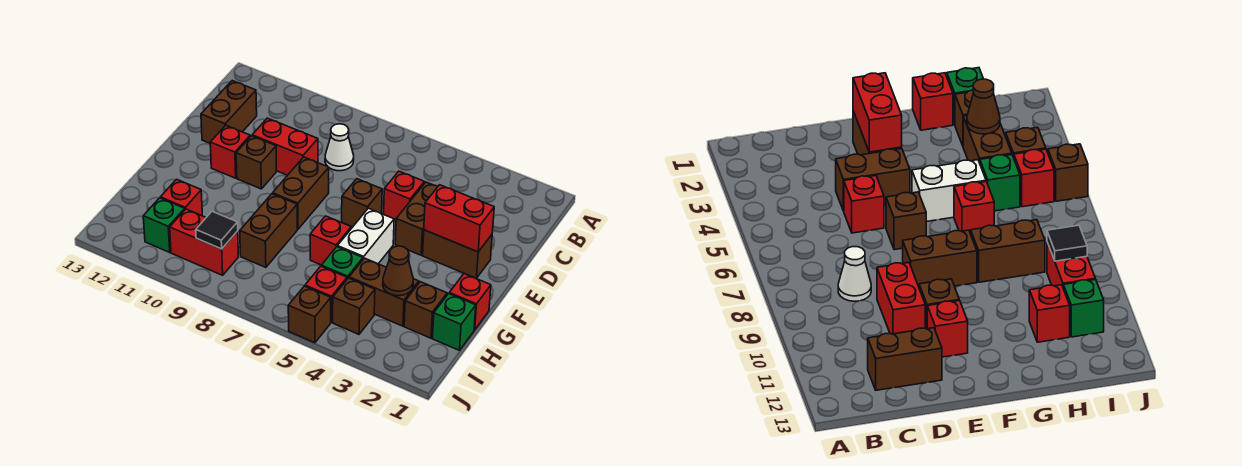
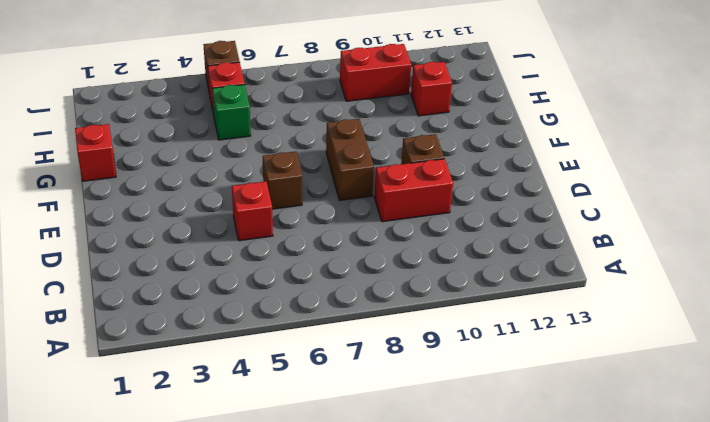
none -> white 1x1 cone [325,124,354,171]
none -> brown 1x2 brick [201,81,257,143]
none -> brown 1x2 brick [395,182,438,255]

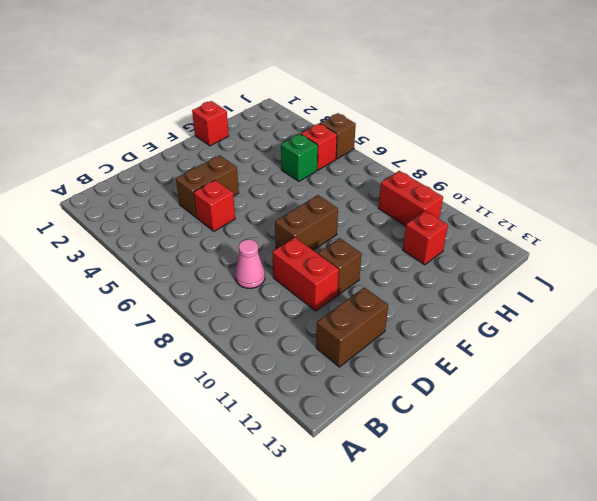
pink 1x1 cone [235,240,265,288] -> white 1x1 cone [325,124,354,171]
none -> brown 1x2 brick [423,230,492,278]
none -> brown 1x1 brick [342,179,382,227]
none -> red 1x1 brick [210,125,250,178]

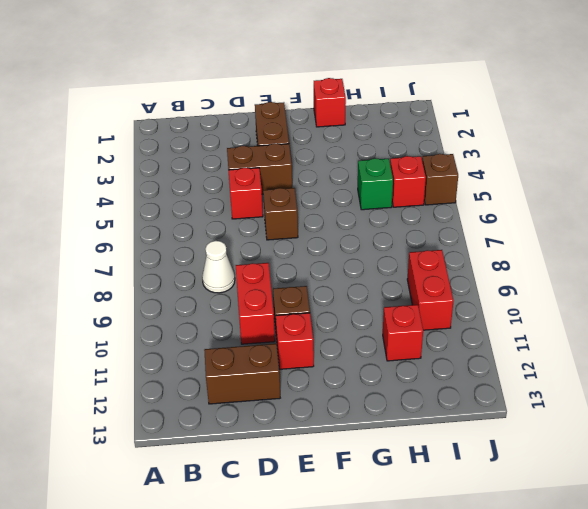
none -> brown 1x2 brick [273,157,329,229]
none -> white 1x2 brick [337,208,394,264]
none -> red 1x1 brick [310,216,351,265]

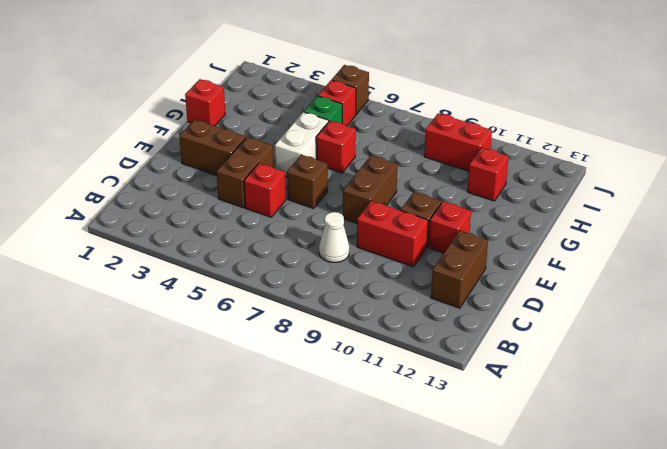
none -> brown 1x2 brick [240,194,297,267]
none -> green 1x1 brick [432,294,476,350]
none -> brown 1x1 brick [404,282,447,338]

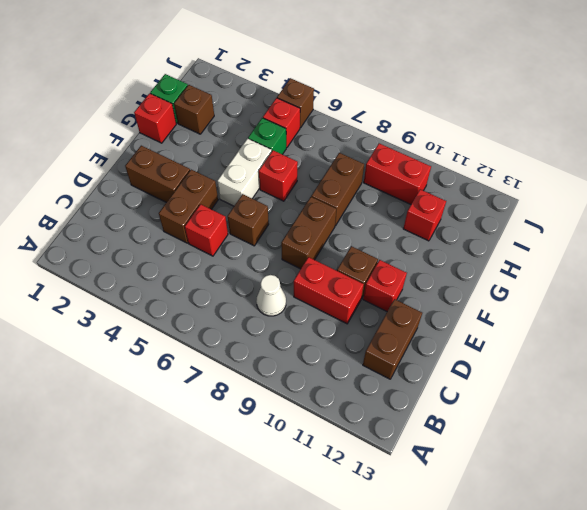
none -> brown 1x2 brick [349,258,419,326]
none -> brown 1x1 brick [333,278,375,334]
none -> green 1x1 brick [143,198,185,253]

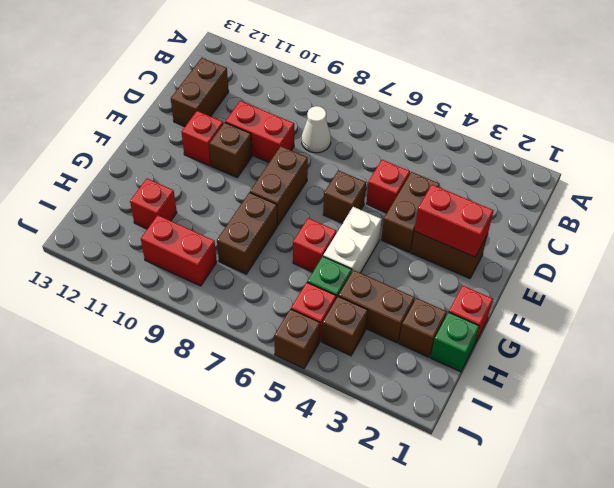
none -> green 1x1 brick [143,198,185,253]
none -> brown 1x1 cone [383,246,413,296]
none -> black 1x1 tile [196,211,238,249]

